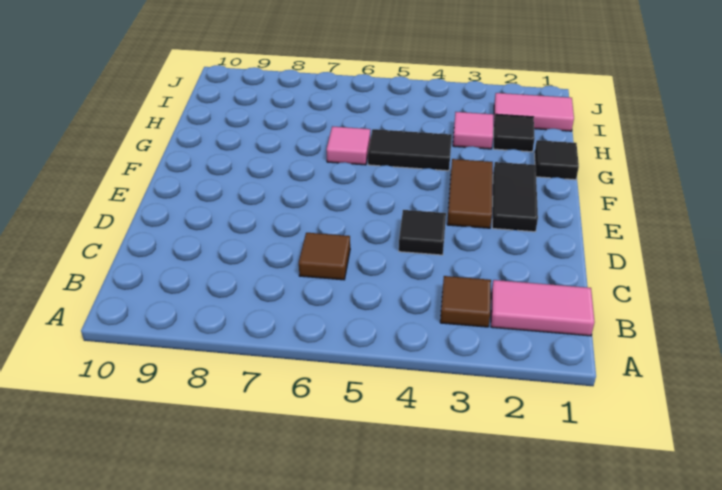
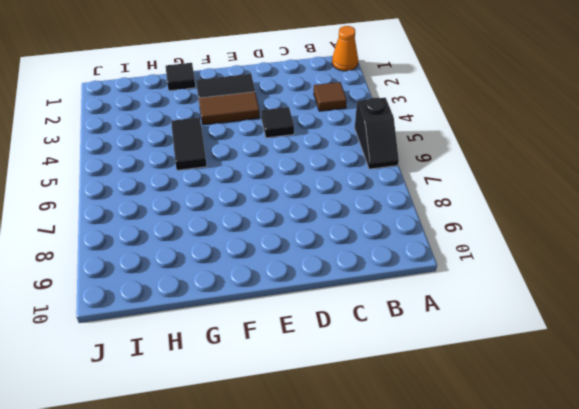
orange 1x1 cone [332,26,358,71] -> none
black 1x2 slope [355,98,399,169] -> none
none -> pink 1x2 tile [491,280,594,336]
none -> brown 1x1 tile [299,233,350,280]
none -> pink 1x1 tile [326,126,370,165]

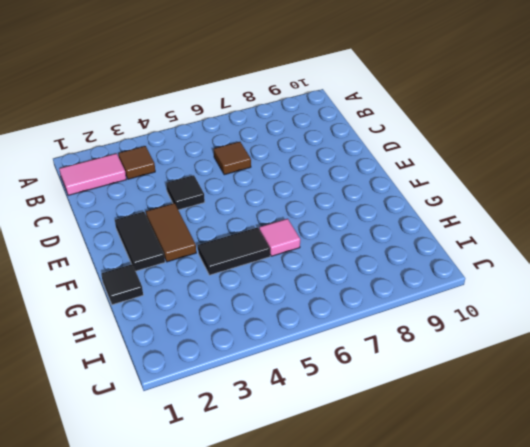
none -> black 1x1 tile [494,114,535,152]
none -> pink 1x1 tile [453,112,493,149]
none -> pink 1x2 tile [494,93,574,131]

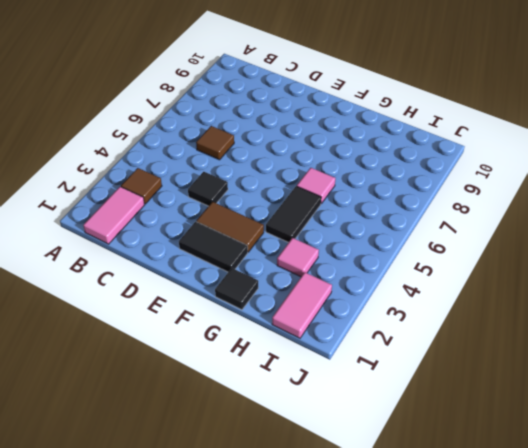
none -> black 1x1 tile [494,114,535,152]

